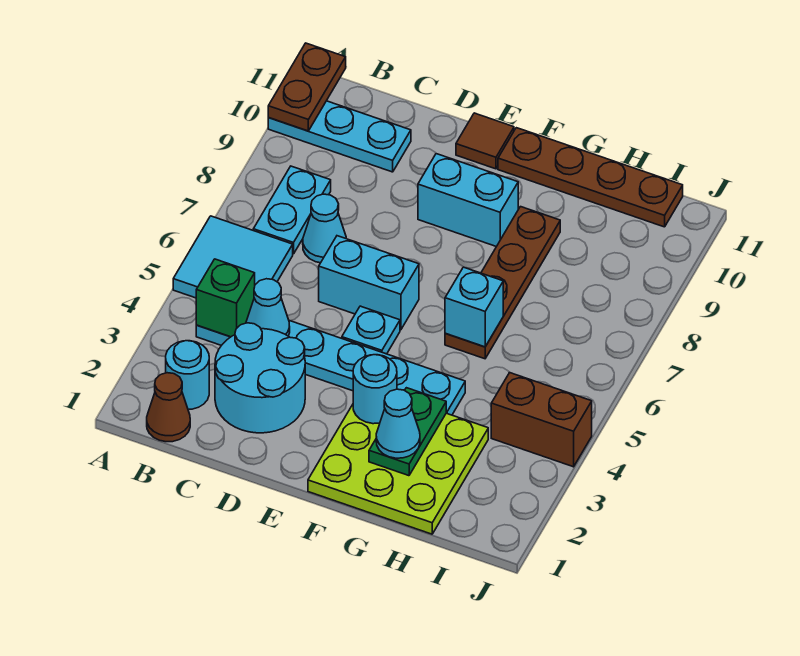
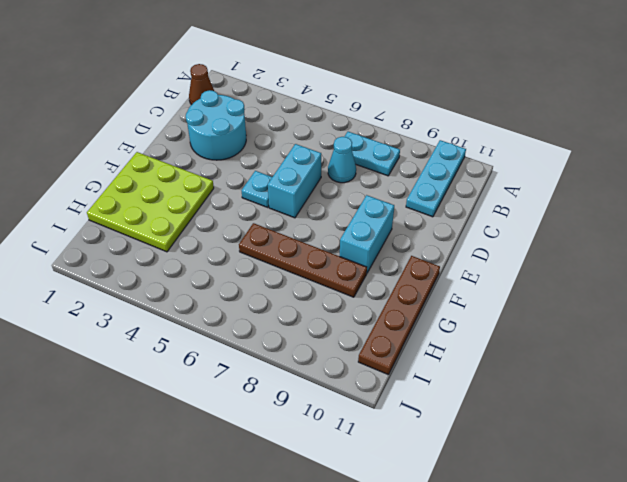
none -> cyan 2x2 tile [173,216,293,298]
none -> cyan 1x1 round brick [166,341,209,409]
none -> cyan 1x6 plate [196,321,465,415]

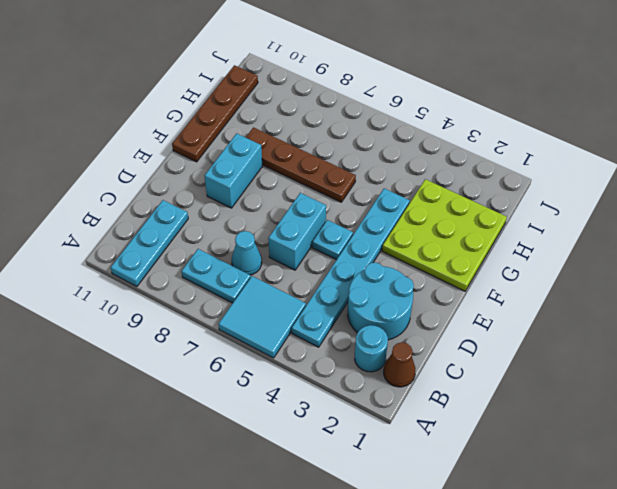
none -> brown 1x1 tile [456,113,514,169]
none -> brown 1x2 brick [491,373,592,467]
none -> brown 1x2 plate [268,43,346,131]

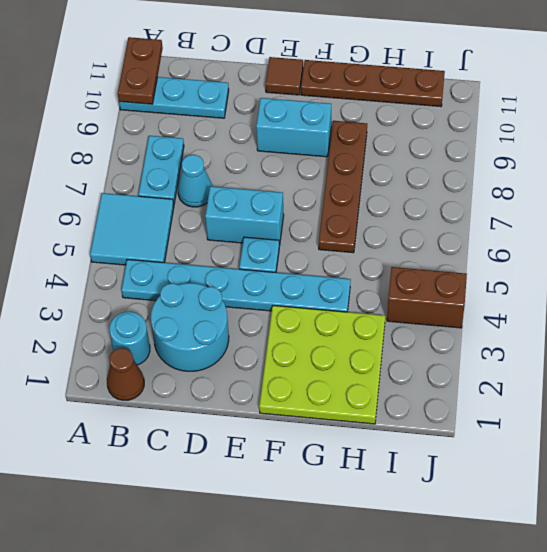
none -> green 1x1 brick [196,259,255,337]
none -> cyan 1x1 cone [246,279,290,336]
none -> cyan 1x1 round brick [353,355,397,424]

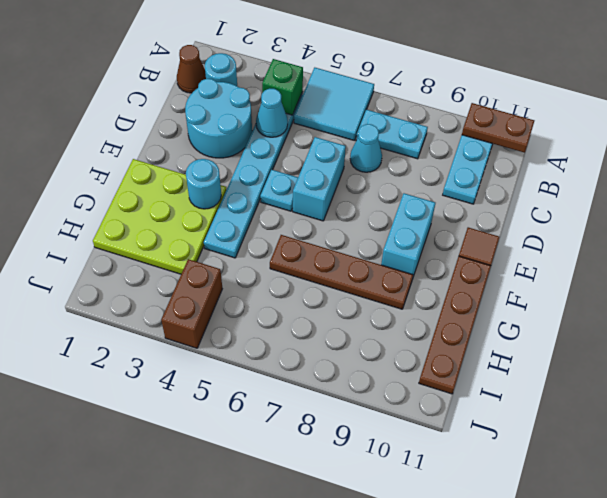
none -> green 1x2 plate [369,388,446,476]
none -> cyan 1x1 brick [445,267,503,347]
none -> cyan 1x1 cone [376,389,420,458]

